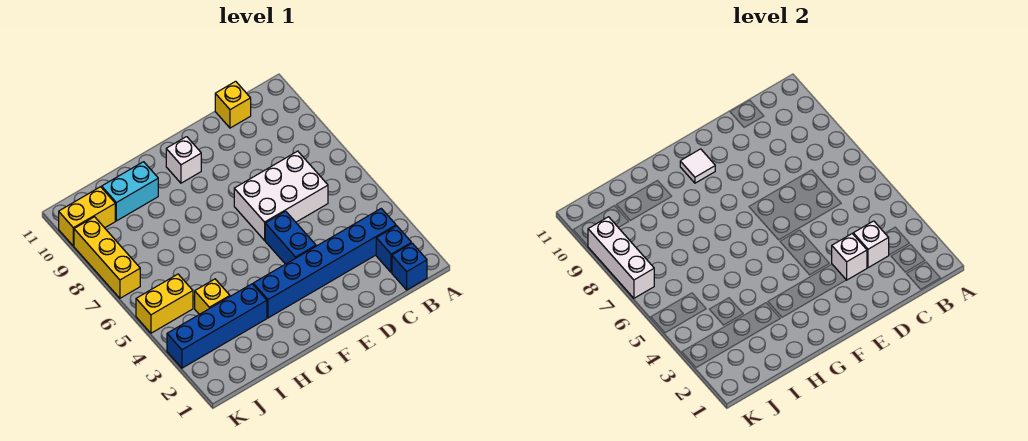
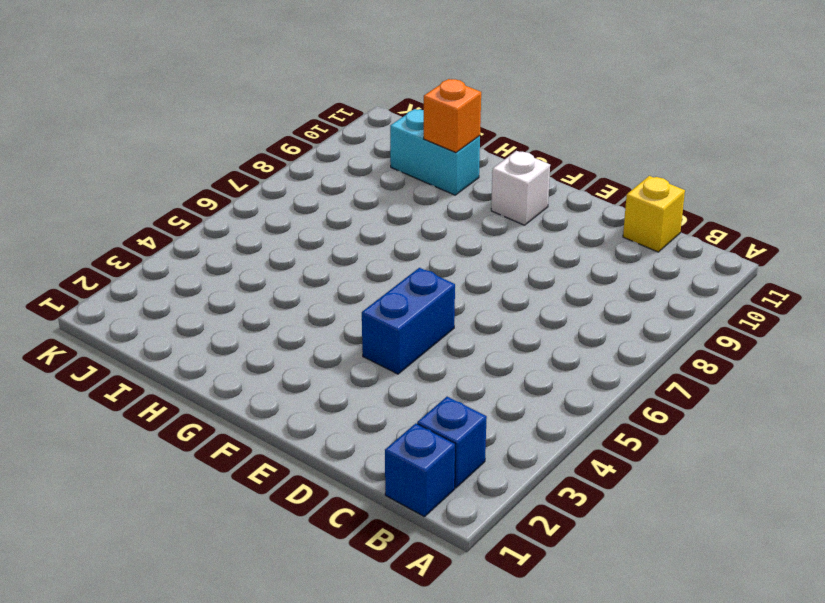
orange 1x1 brick [424,79,481,153] -> none
none -> blue 1x6 brick [253,208,396,318]
none -> white 2x3 brick [234,151,328,240]
none -> blue 1x4 brick [167,284,267,368]

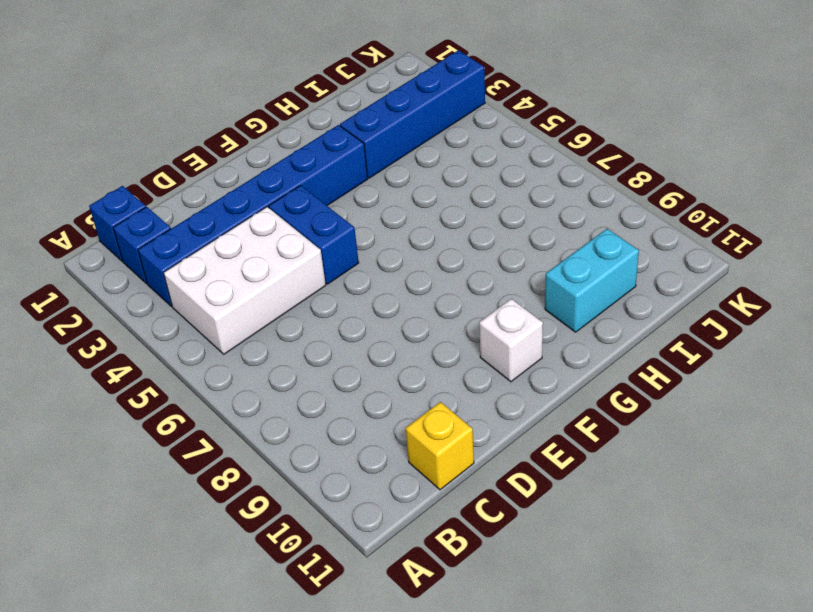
white 2x3 brick [163,207,326,354] -> white 2x3 brick moved to [234,151,328,240]
none -> yellow 1x1 brick [195,279,230,314]
none -> yellow 1x2 brick [136,274,193,333]
none -> yellow 1x2 brick [59,187,115,246]

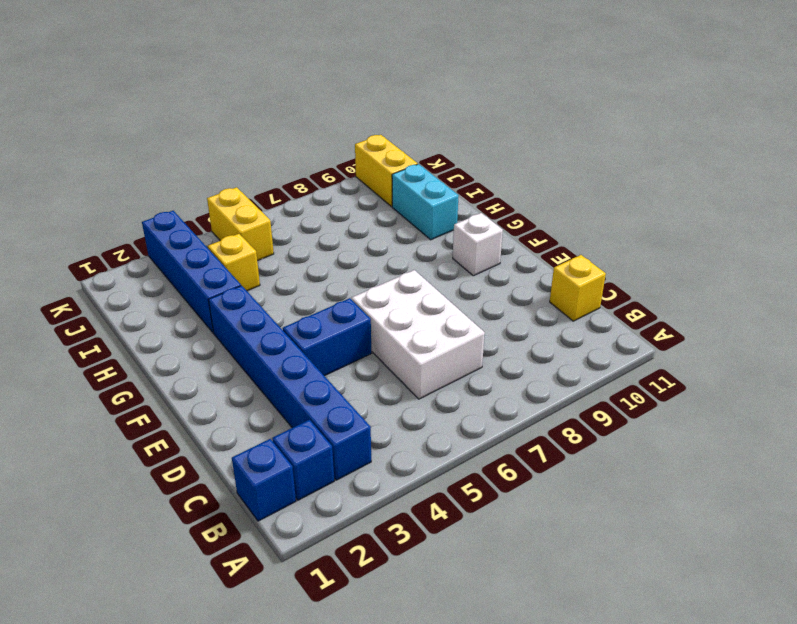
none -> yellow 1x3 brick [74,217,140,298]
none -> white 1x1 brick [853,221,889,268]
none -> white 1x1 brick [832,234,867,280]

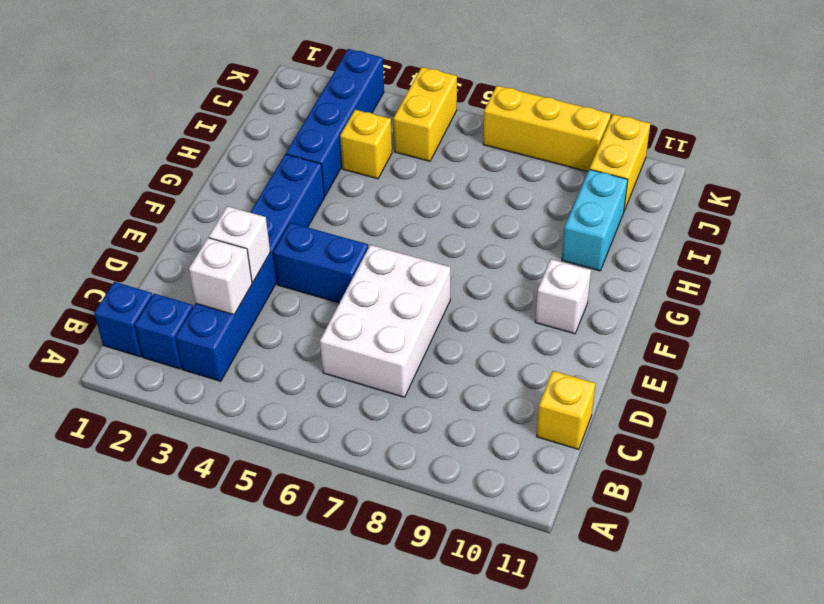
none -> white 1x1 tile [680,149,715,183]
none -> white 1x3 brick [588,217,654,298]

